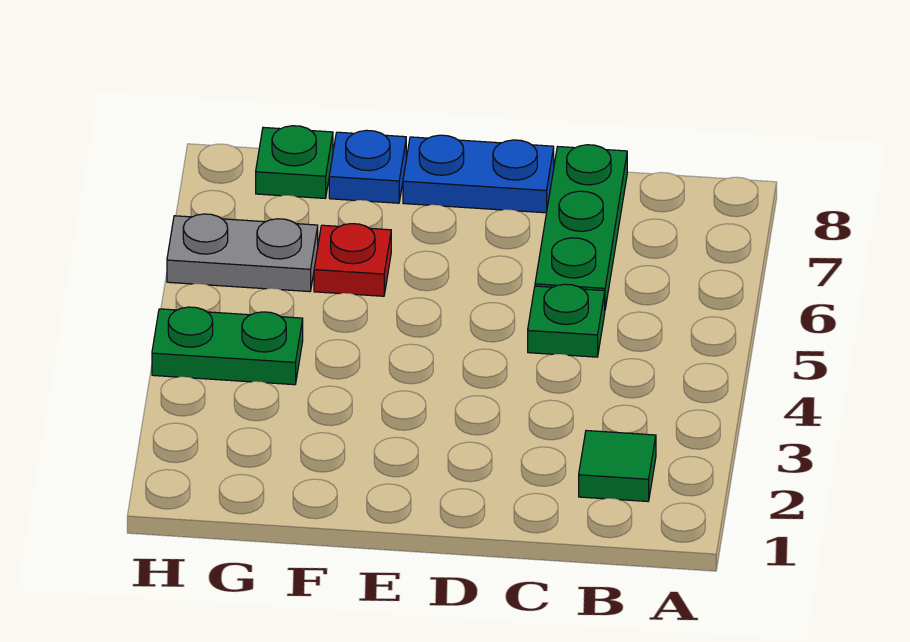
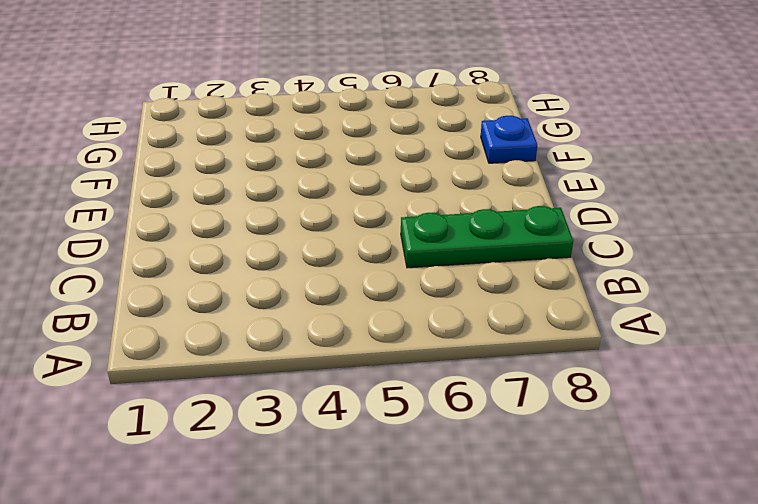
none -> green 1x1 tile [579,431,656,501]
none -> green 1x1 plate [528,284,605,357]

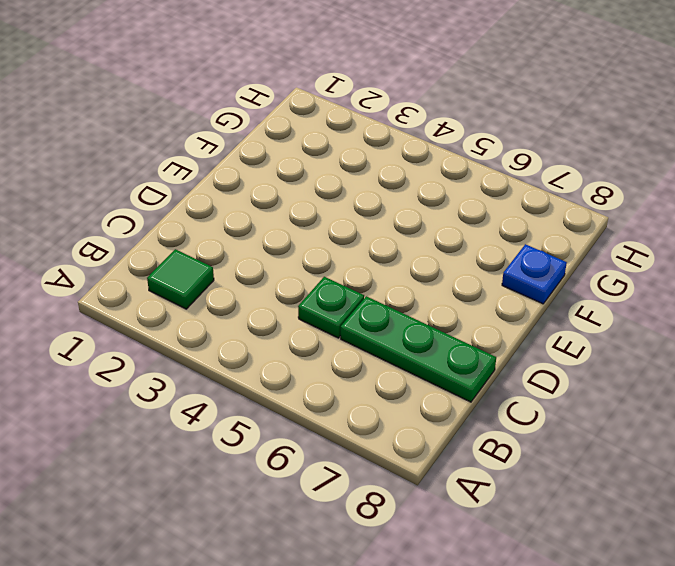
none -> blue 1x2 plate [403,135,554,213]
none -> red 1x1 plate [314,224,391,296]

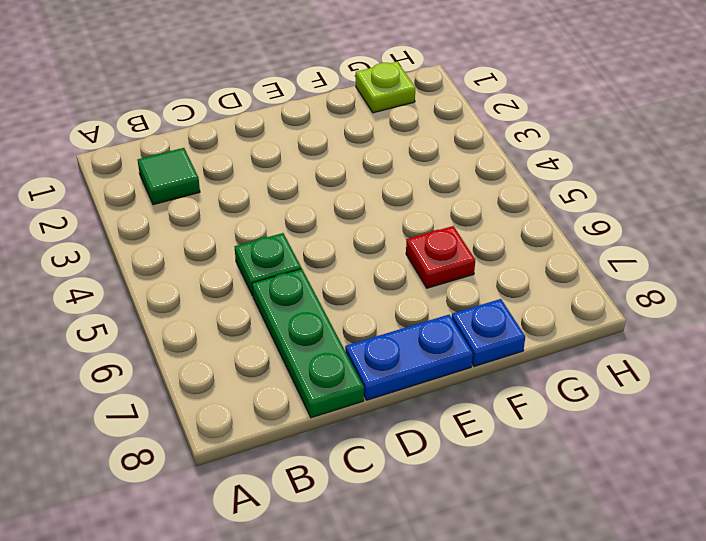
lime 1x1 plate [356,62,415,113] -> none
none -> green 1x2 plate [152,307,303,385]
none -> grey 1x2 plate [167,214,318,292]

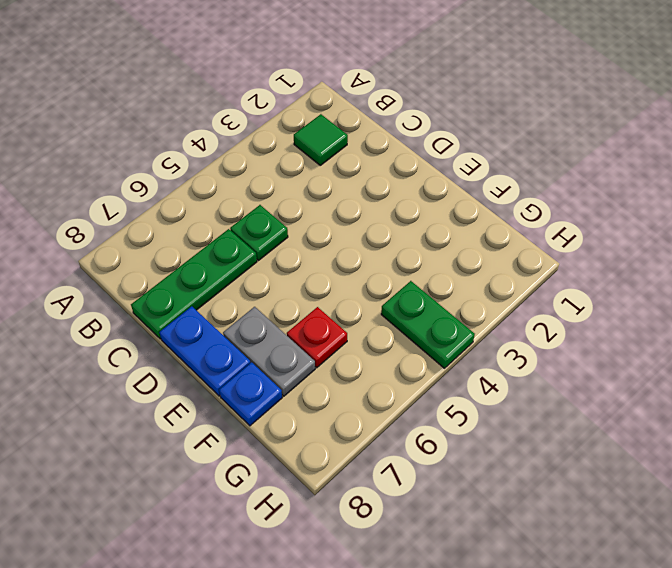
grey 1x2 plate [223,307,315,396] -> grey 1x2 plate moved to [167,214,318,292]
none -> green 1x1 plate [256,126,333,198]

